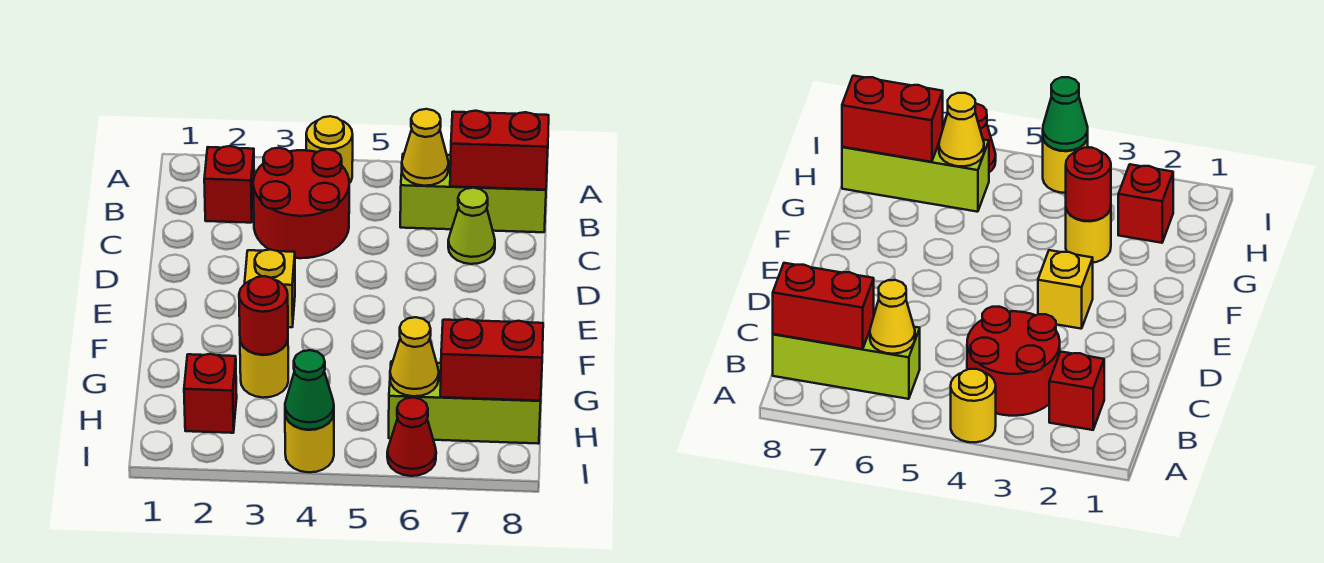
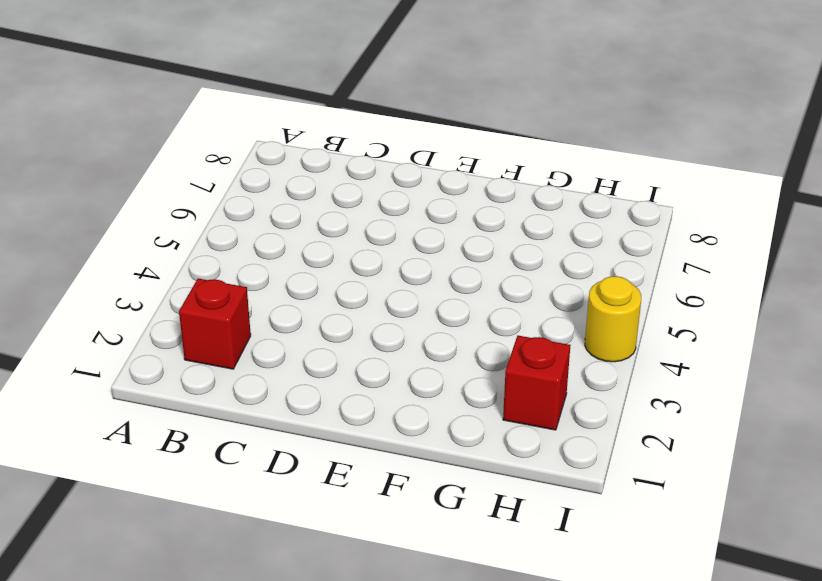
none -> yellow 1x1 round brick [306,116,353,183]
none -> red 2x2 round brick [253,148,349,258]
none -> lime 1x3 brick [400,154,546,232]

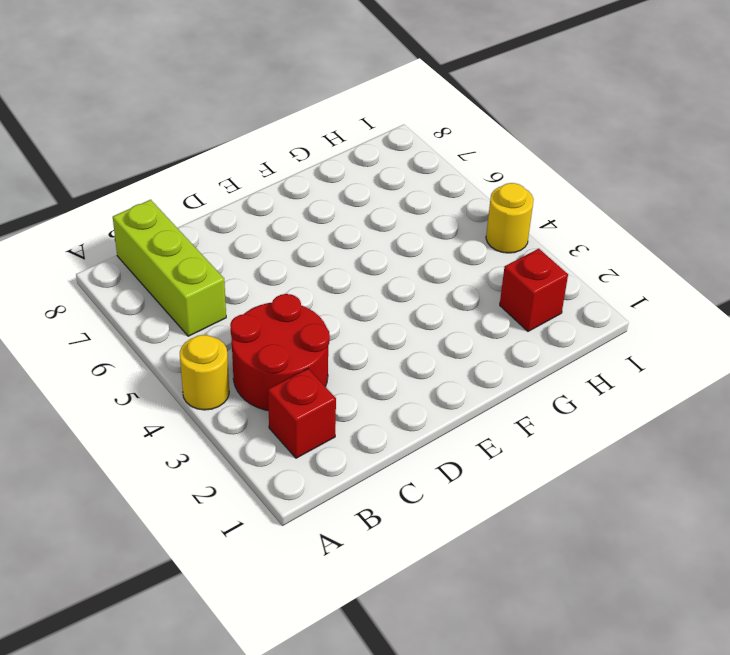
none -> lime 1x1 cone [448,188,495,264]
none -> yellow 1x1 brick [245,250,295,327]
none -> yellow 1x1 round brick [240,341,288,398]

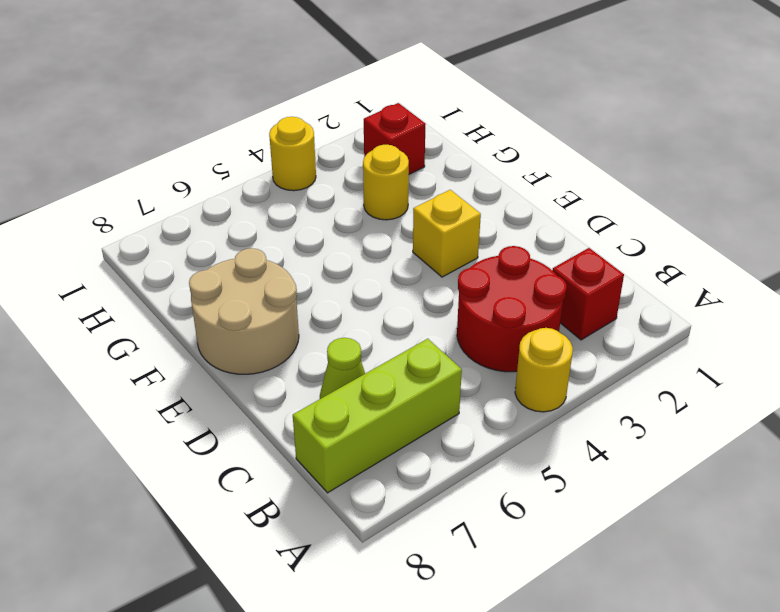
tan 2x2 round brick [189,248,299,374] -> none
none -> lime 1x3 brick [389,361,541,444]
none -> red 1x1 cone [387,397,436,476]
none -> yellow 1x1 cone [402,109,449,186]

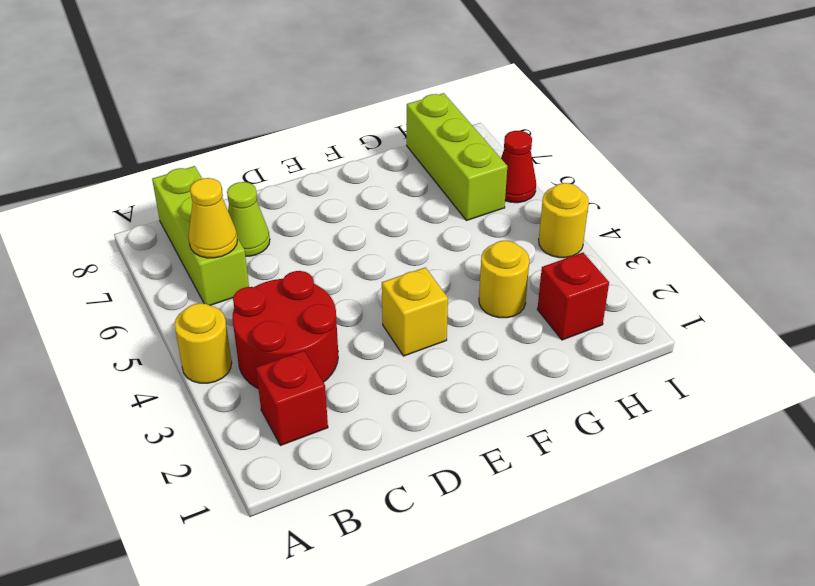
none -> red 1x2 brick [450,111,549,190]
none -> red 1x1 round brick [239,276,288,355]
none -> yellow 1x1 cone [390,317,439,396]

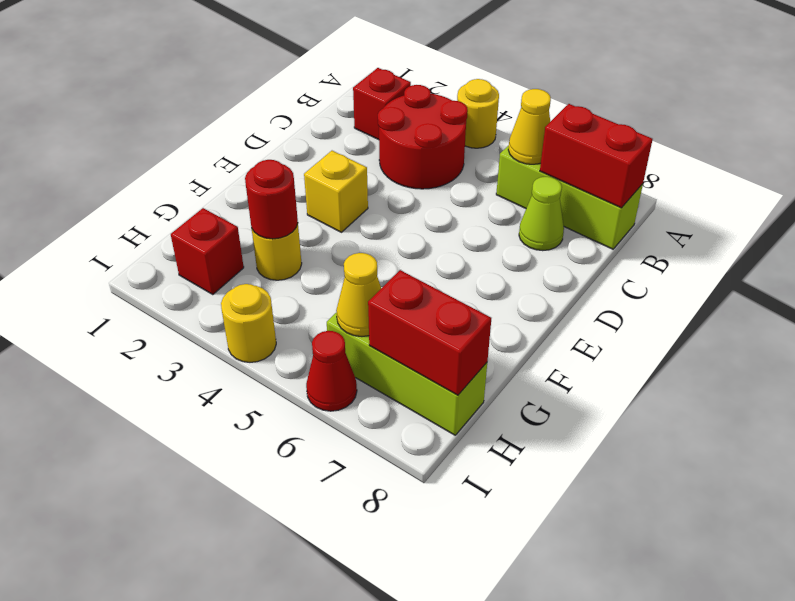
none -> green 1x1 cone [285,350,334,430]

